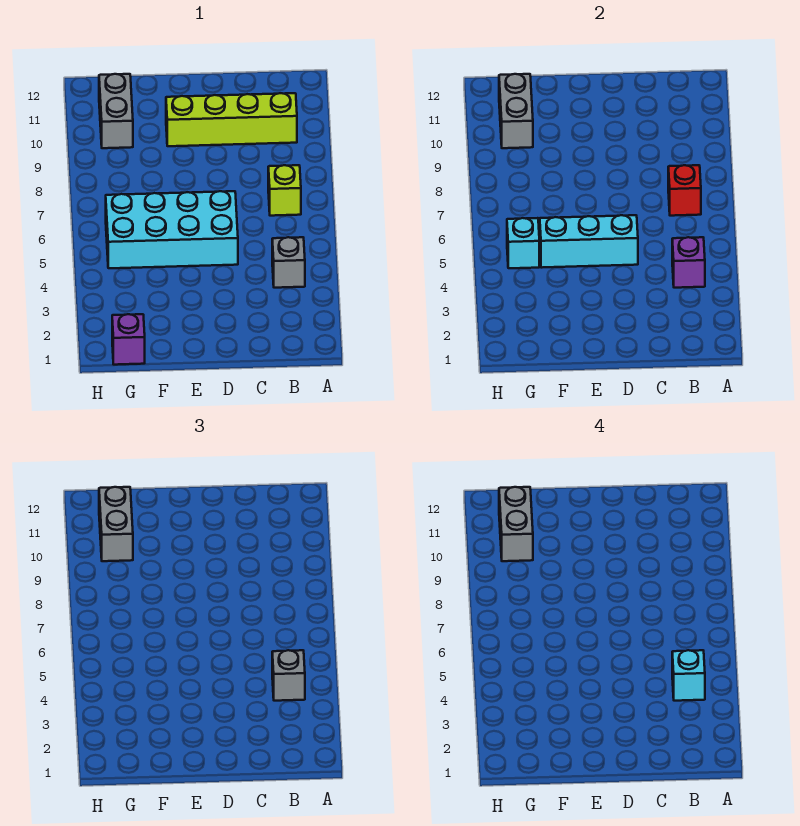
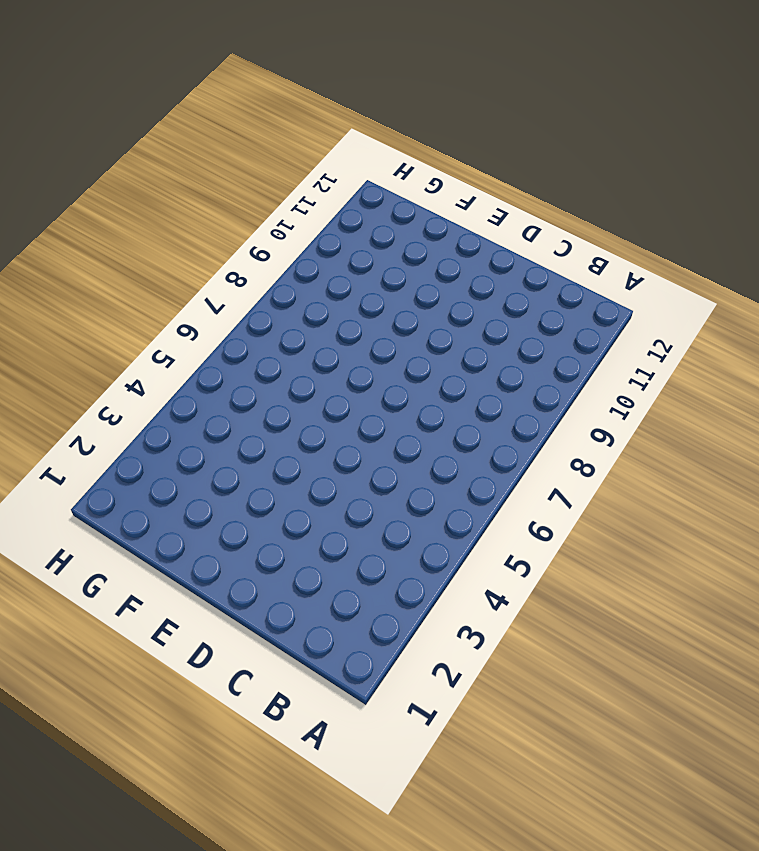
none -> grey 1x1 brick [272,237,305,288]
none -> lime 1x1 brick [268,165,301,216]
none -> lime 1x4 brick [166,93,297,146]

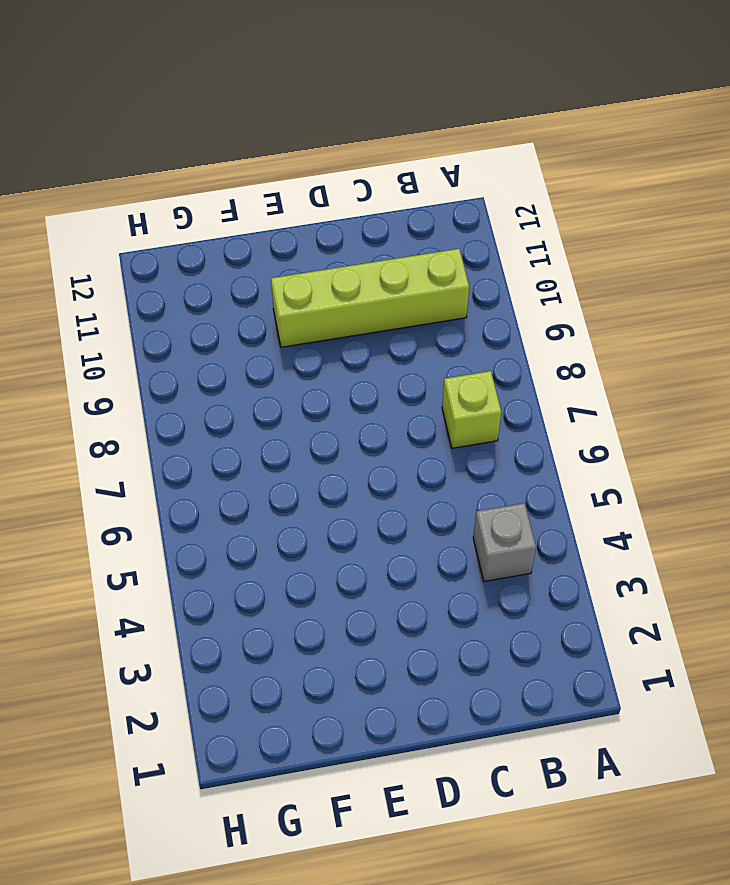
none -> cyan 2x4 brick [106,191,238,268]
none -> purple 1x1 brick [112,314,145,365]
none -> grey 1x2 brick [99,74,133,148]

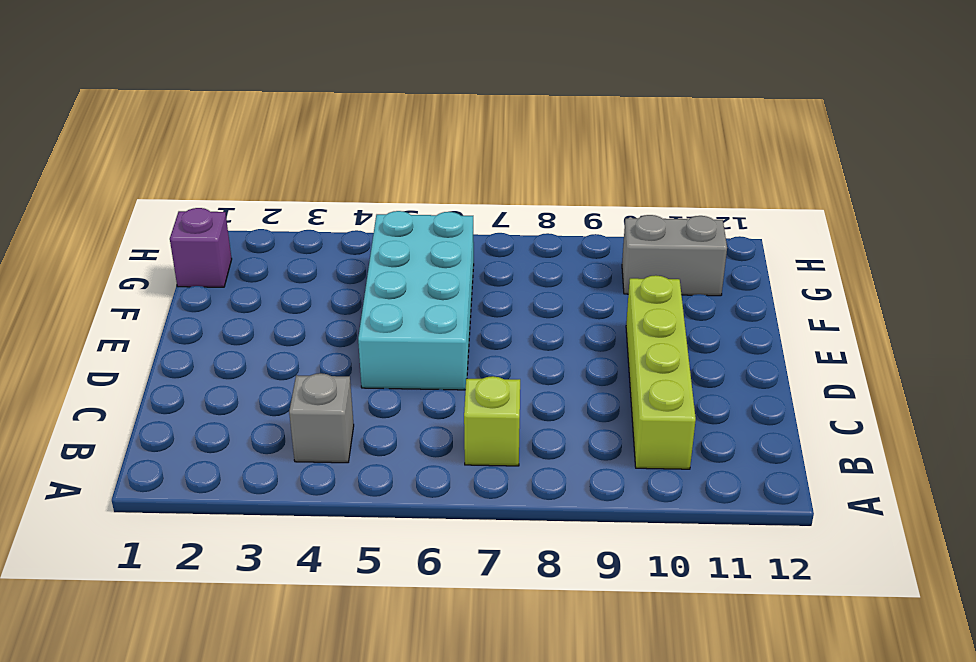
none -> purple 1x1 brick [672,237,705,288]
none -> red 1x1 brick [668,165,701,216]
none -> cyan 1x3 brick [540,215,638,268]

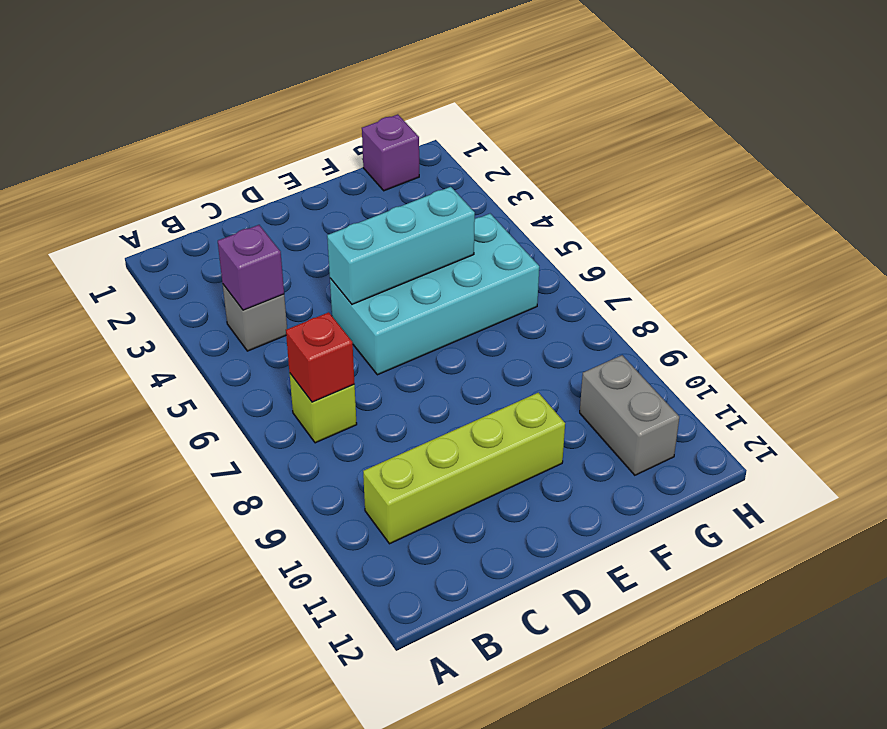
none -> cyan 1x1 brick [507,218,539,268]
none -> grey 1x2 brick [499,74,533,148]
none -> grey 1x1 brick [272,650,305,701]

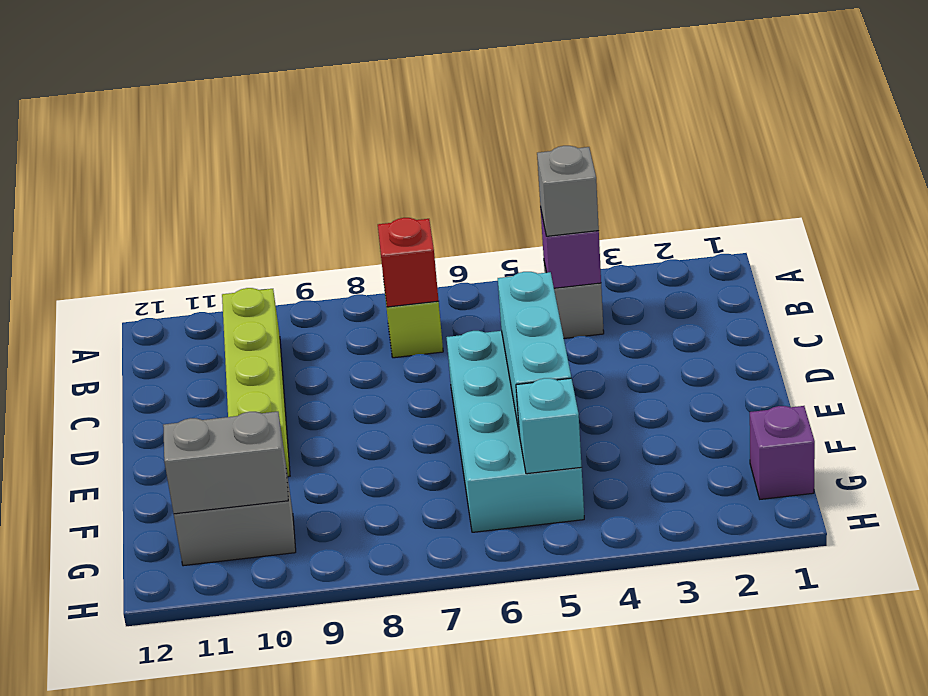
none -> grey 1x2 brick [99,487,133,561]
none -> cyan 1x1 brick [672,650,705,701]
none -> grey 1x2 brick [499,487,533,561]

